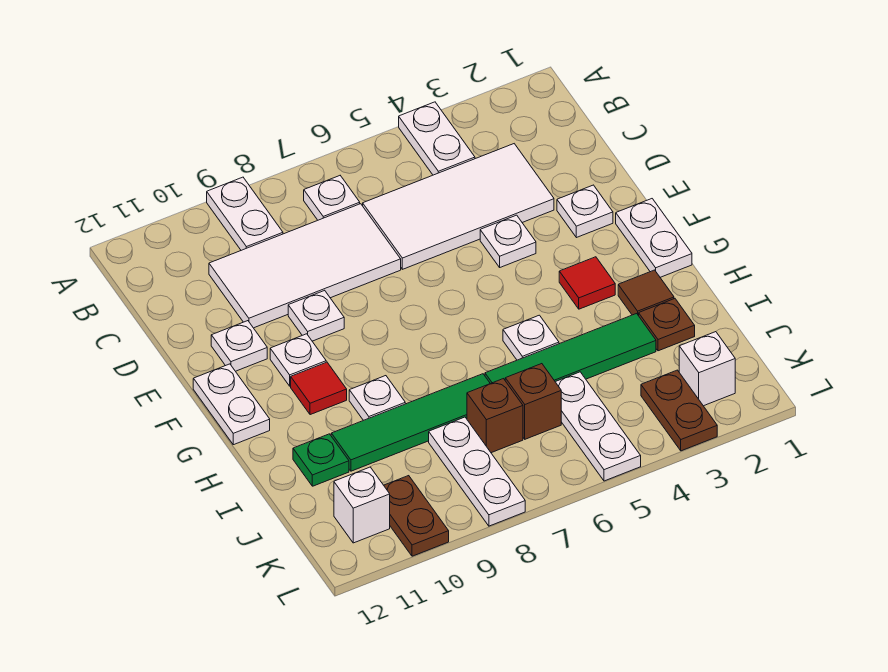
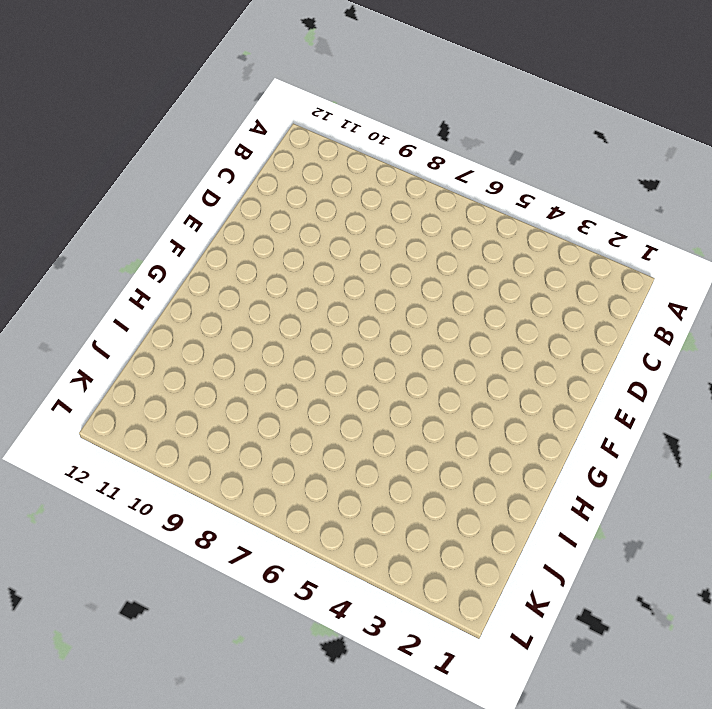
none -> white 1x2 plate [399,102,475,175]
none -> white 1x2 plate [207,177,283,250]
none -> white 1x1 plate [304,176,360,220]

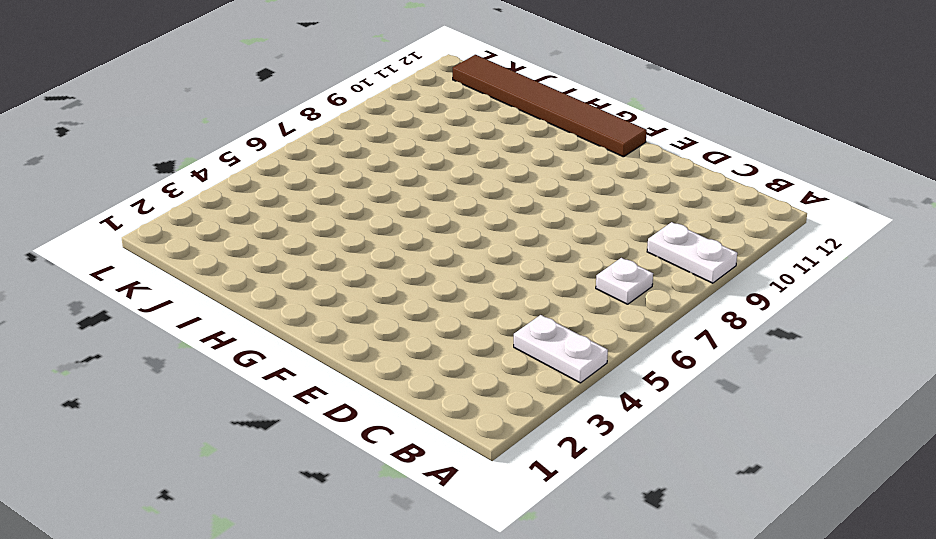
brown 1x6 tile [453,55,647,157] -> white 1x2 plate [193,364,270,445]
none -> white 2x4 tile [363,144,554,269]
none -> white 2x4 tile [209,204,401,328]
none -> white 1x1 plate [557,185,613,238]

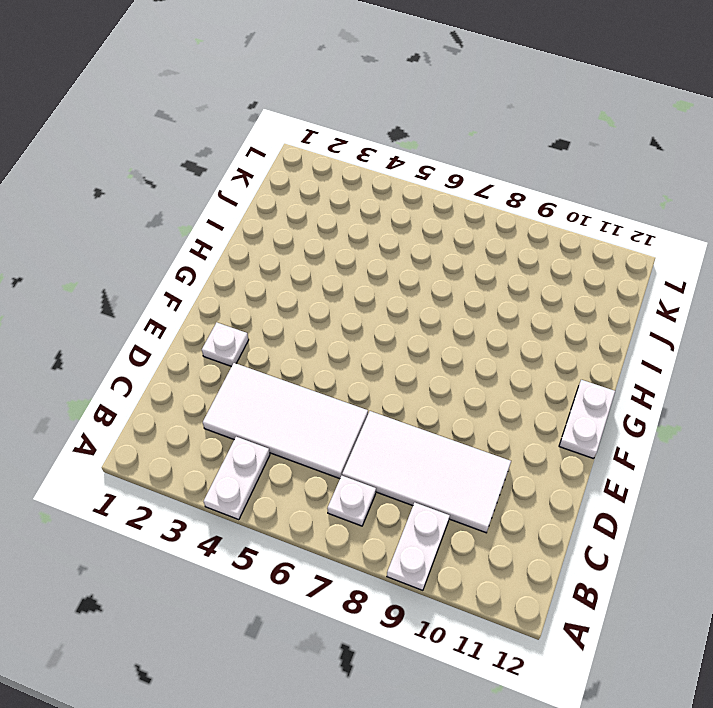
none -> white 1x1 plate [480,215,536,267]
none -> white 1x1 plate [288,290,344,341]
none -> white 1x1 plate [211,321,267,371]

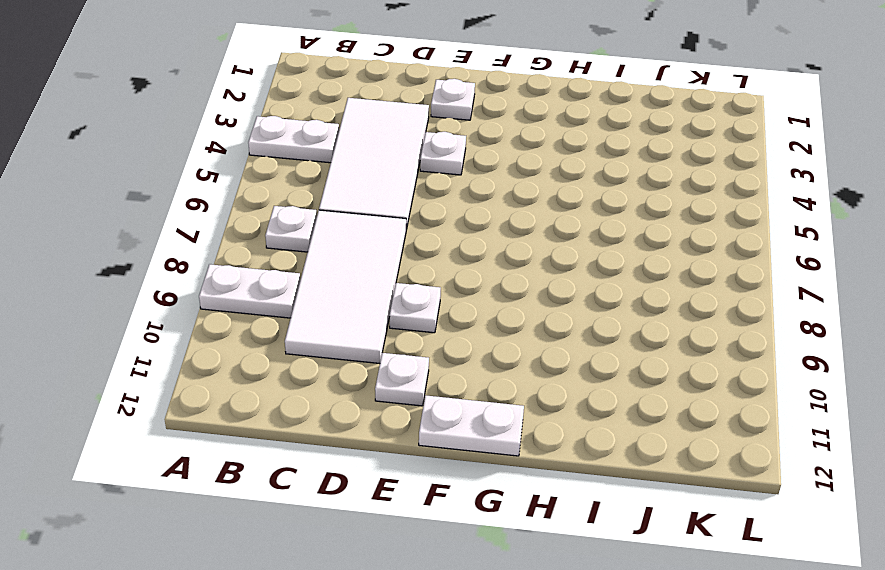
none -> white 1x2 plate [616,199,692,277]
none -> white 1x1 plate [270,334,326,386]
none -> red 1x1 tile [559,257,615,309]

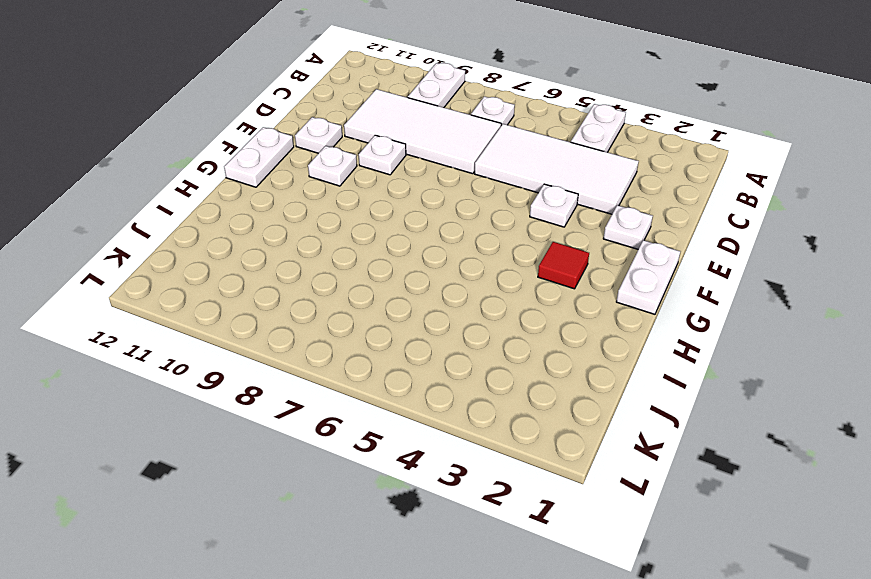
none -> red 1x1 tile [291,362,347,415]
none -> brown 1x1 tile [618,270,674,316]
none -> white 1x1 plate [503,315,559,360]

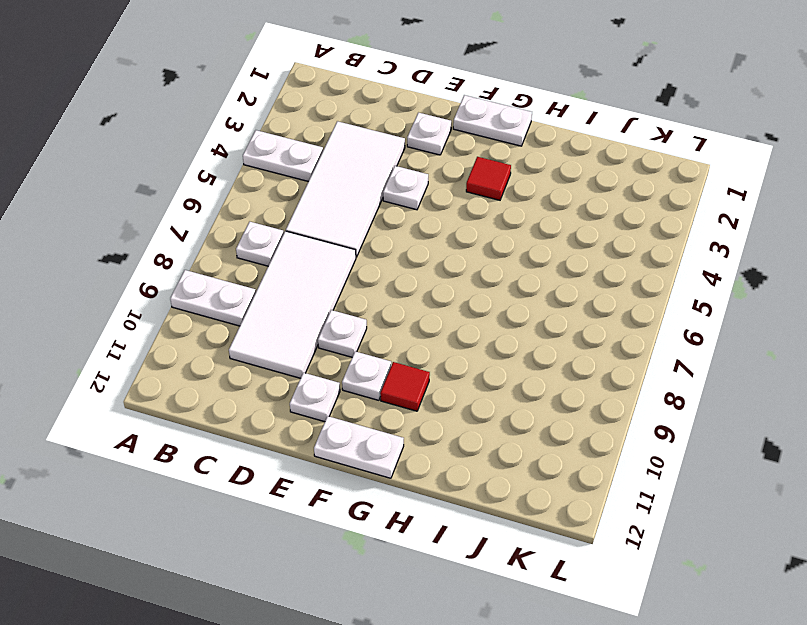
none -> brown 1x1 tile [618,270,674,316]
none -> white 1x1 plate [503,315,559,360]
none -> white 1x1 plate [349,376,405,420]

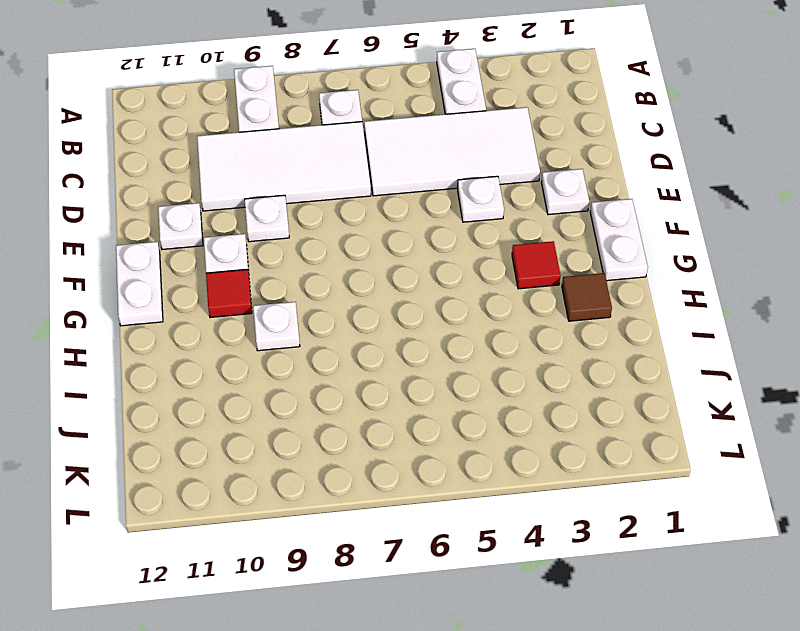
none -> white 1x1 plate [503,315,559,360]
none -> brown 1x1 plate [639,299,695,351]
none -> green 1x4 tile [485,314,656,384]

